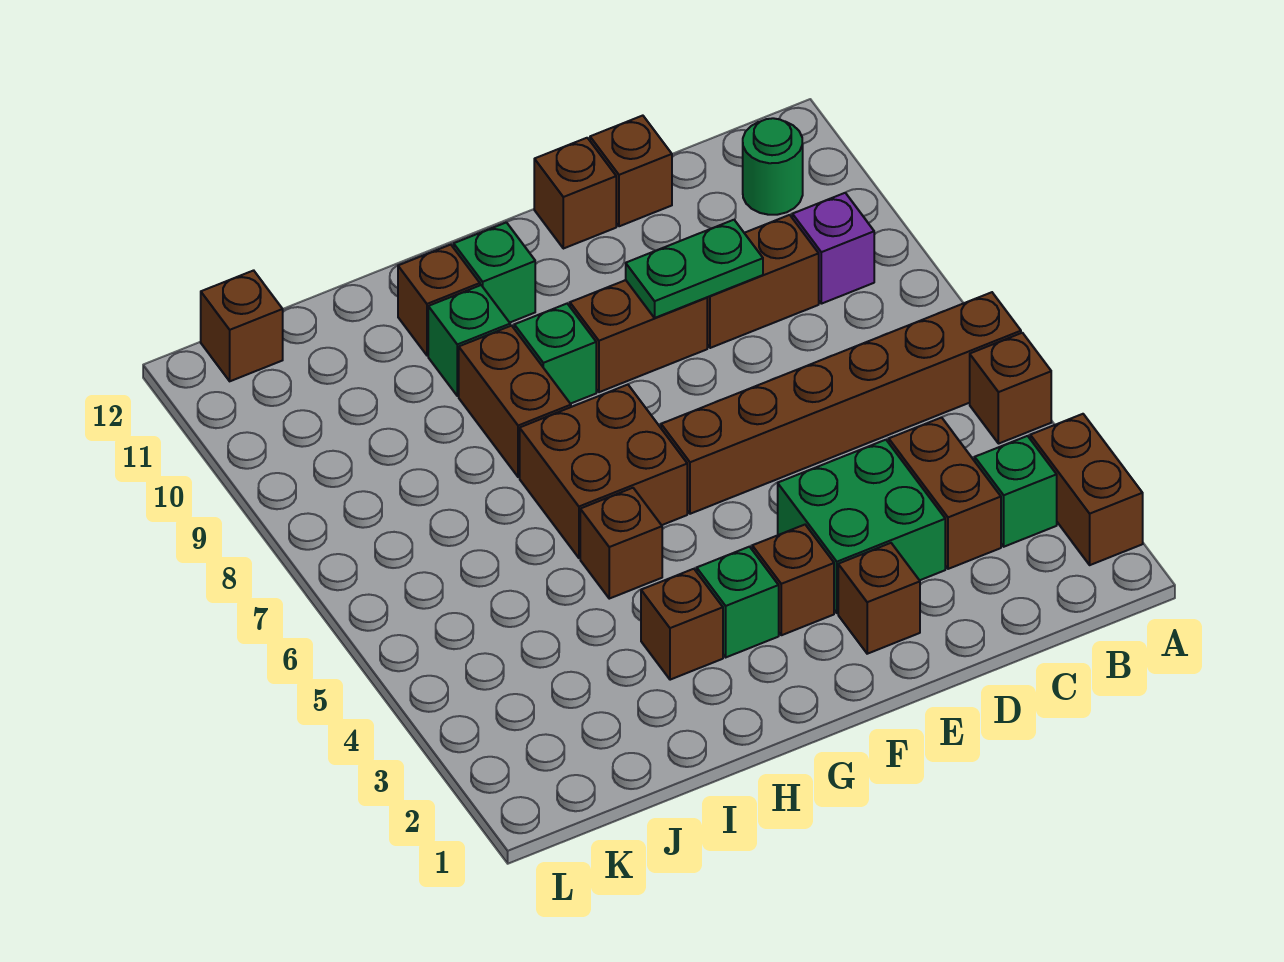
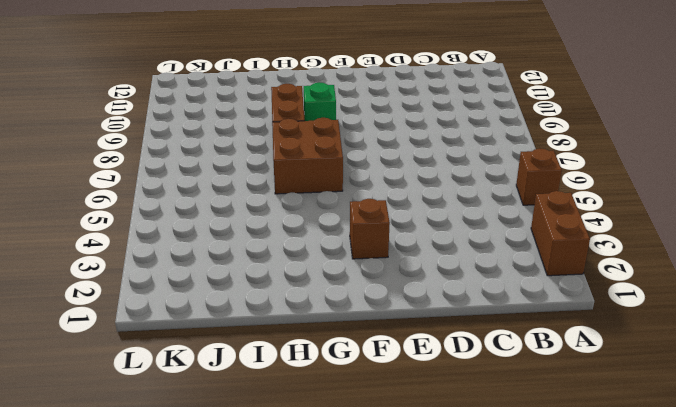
none -> brown 1x6 brick [661,292,1021,514]
none -> green 1x1 brick [975,436,1057,547]
none -> purple 1x1 brick [792,193,874,304]

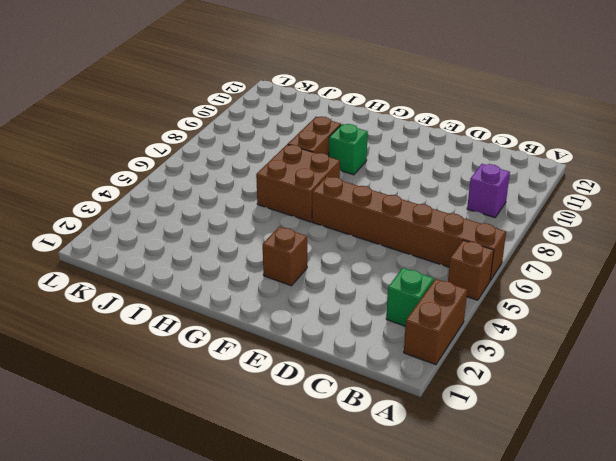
none -> green 1x1 round brick [743,118,803,215]
none -> brown 1x2 brick [889,418,1001,569]
none -> brown 1x2 brick [707,215,819,348]

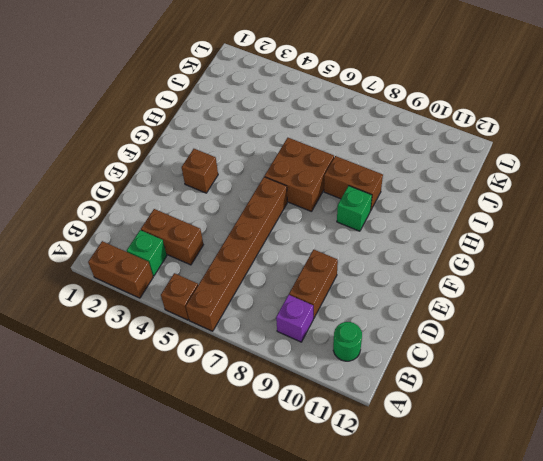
none -> green 2x2 brick [778,440,945,613]
none -> brown 1x1 brick [590,116,672,226]
none -> brown 1x1 brick [838,543,920,654]

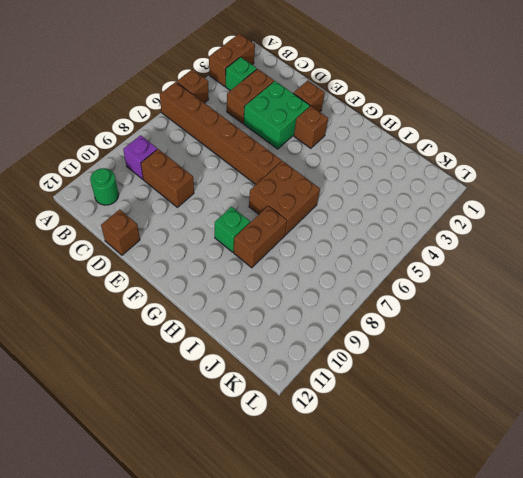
none -> brown 1x2 brick [570,280,707,392]
none -> brown 1x1 brick [534,138,616,249]
none -> green 1x1 brick [697,547,779,657]

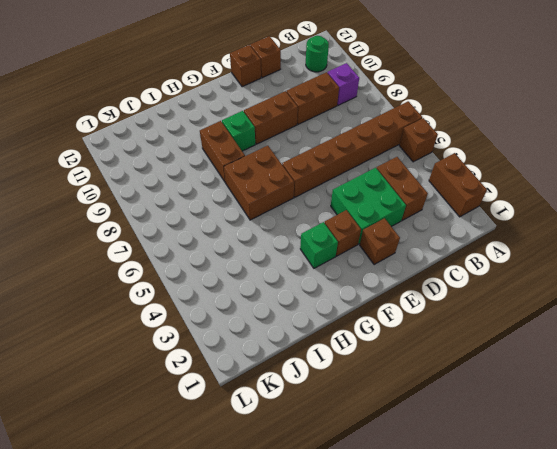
none -> green 1x1 brick [975,436,1057,547]
none -> green 1x1 brick [454,222,535,323]
none -> brown 1x1 brick [641,569,723,680]

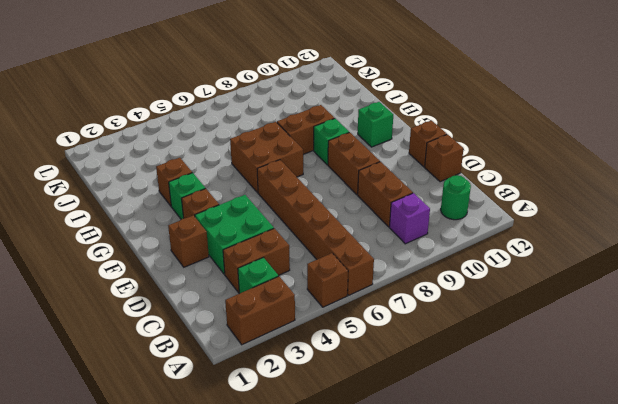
none -> brown 1x1 brick [580,488,662,599]
none -> green 1x1 brick [428,285,510,396]
none -> brown 1x1 brick [398,245,480,355]

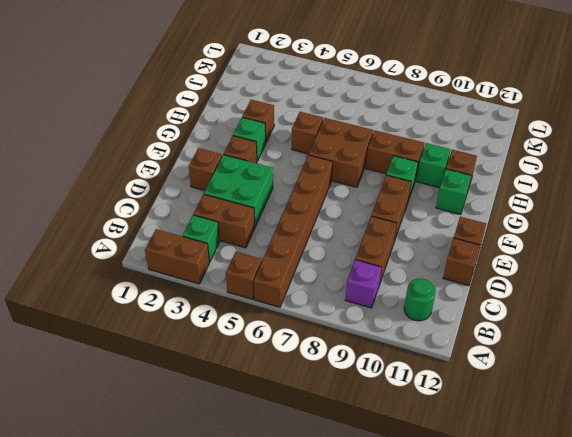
none -> brown 1x1 brick [201,270,283,381]
none -> green 1x2 plate [626,220,763,318]

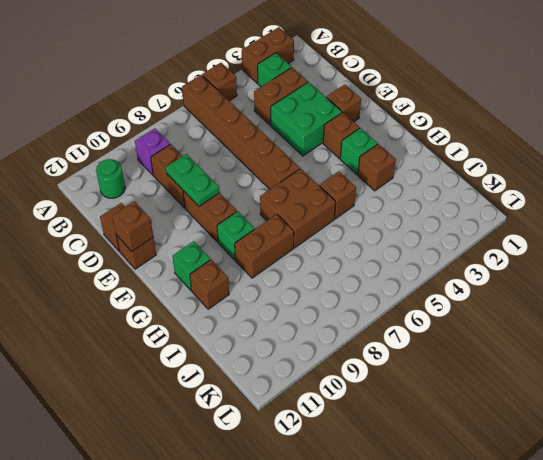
brown 1x1 brick [112,201,153,251] -> brown 1x1 brick moved to [201,270,283,381]
none -> green 1x1 brick [428,285,510,396]

